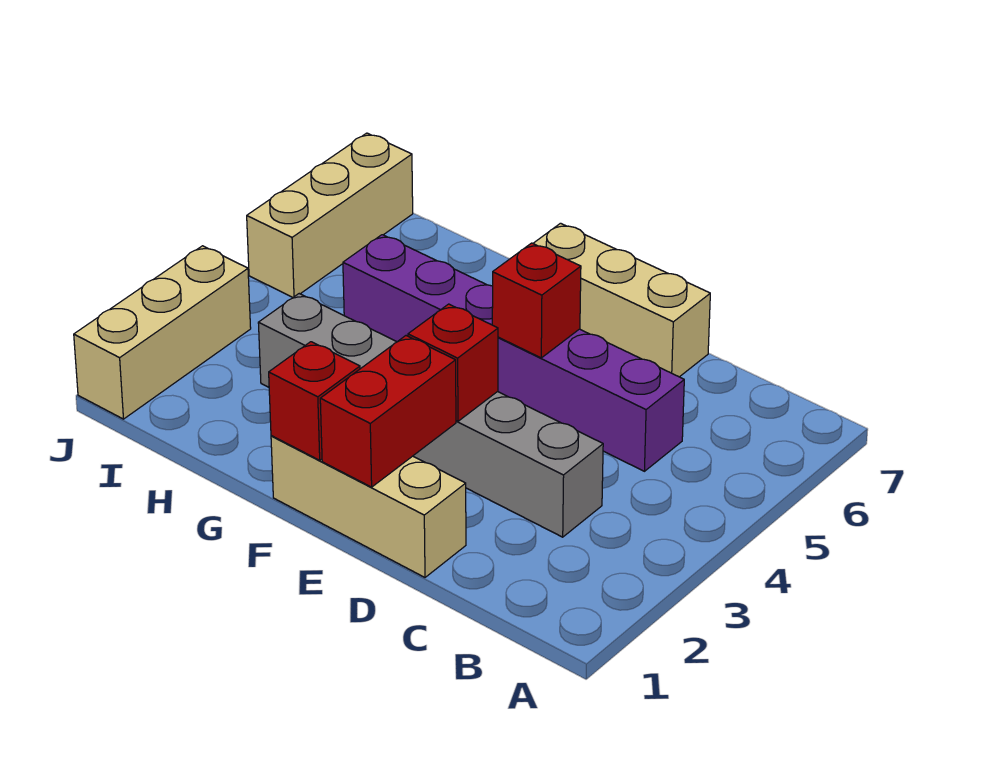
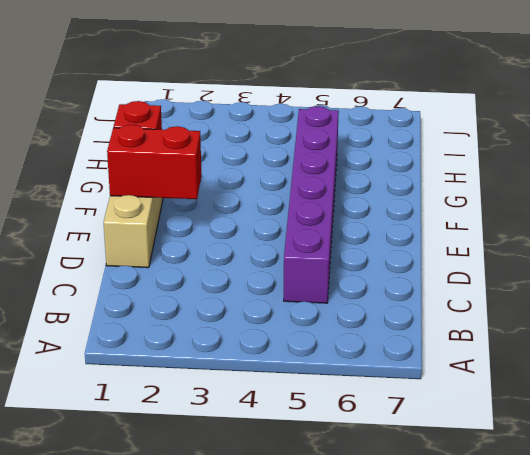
none -> grey 1x6 brick [258,294,603,537]
none -> tan 1x3 brick [533,223,710,377]

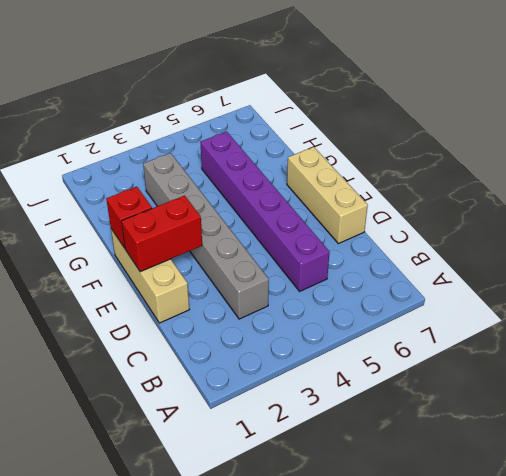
none -> tan 1x3 brick [74,246,251,419]
none -> tan 1x3 brick [247,133,413,297]

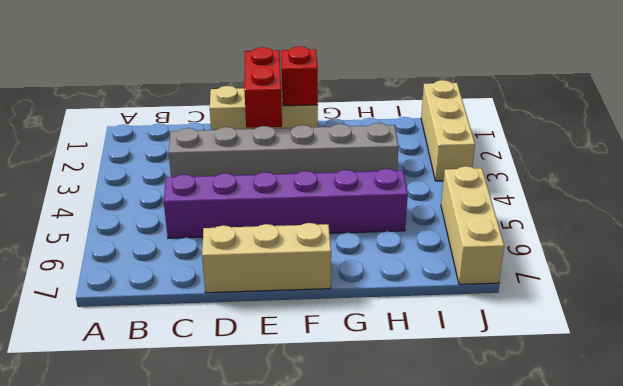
none -> red 1x1 brick [408,304,498,421]
none -> red 1x1 brick [492,243,581,358]

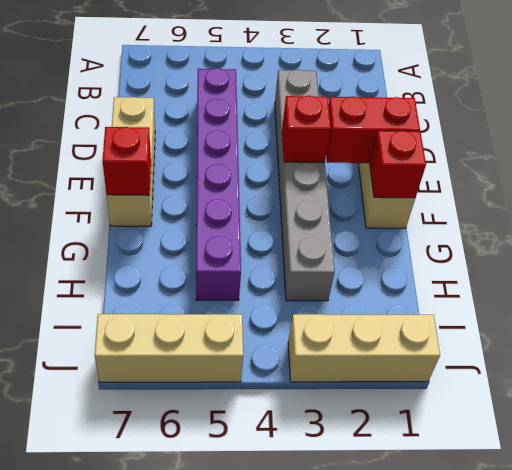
red 1x1 brick [103,127,151,195] -> red 1x1 brick moved to [492,243,581,358]

